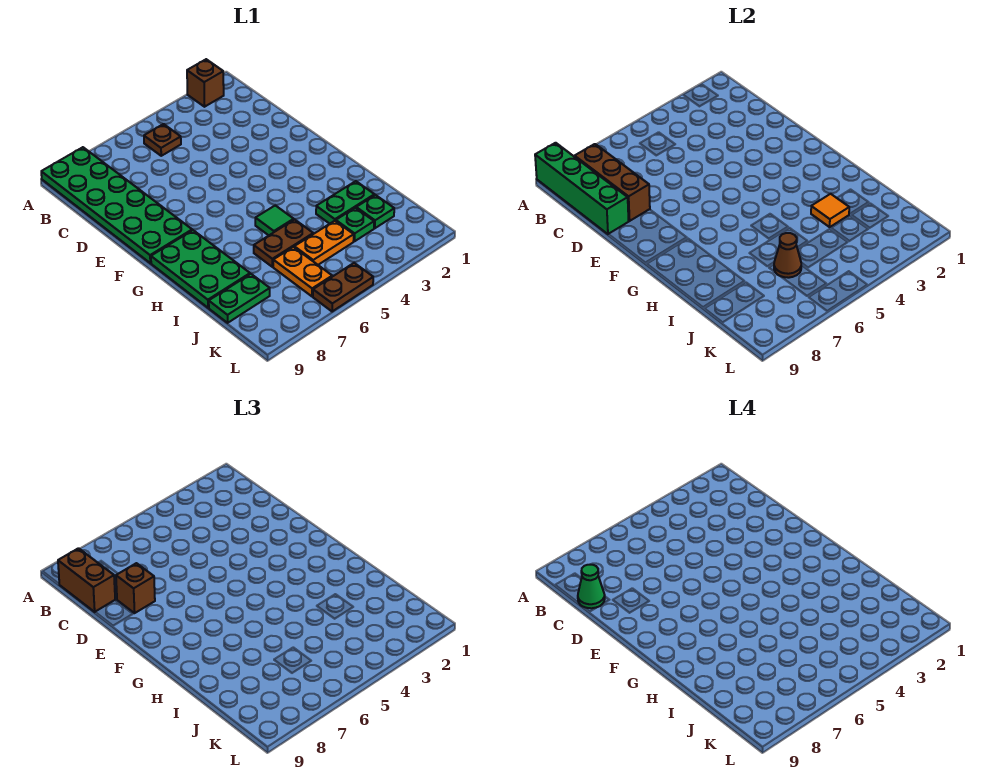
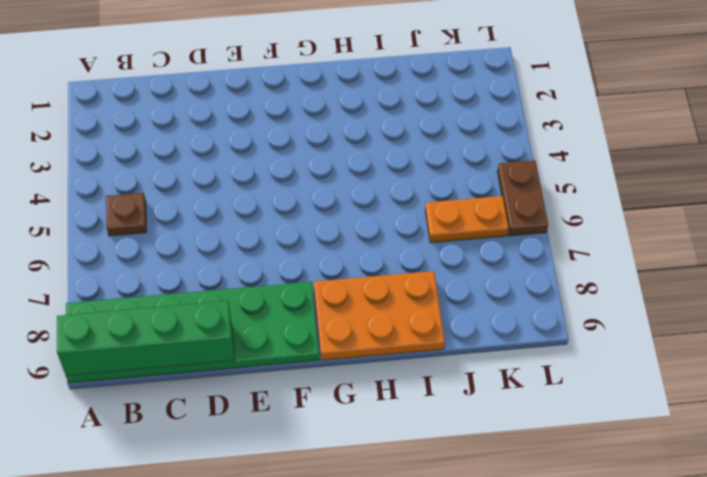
orange 2x3 plate [314,271,445,360] -> green 2x3 plate [151,230,250,308]
none -> brown 1x1 brick [187,59,224,107]
none -> green 1x1 tile [255,205,294,235]
none -> green 1x2 plate [316,181,375,224]

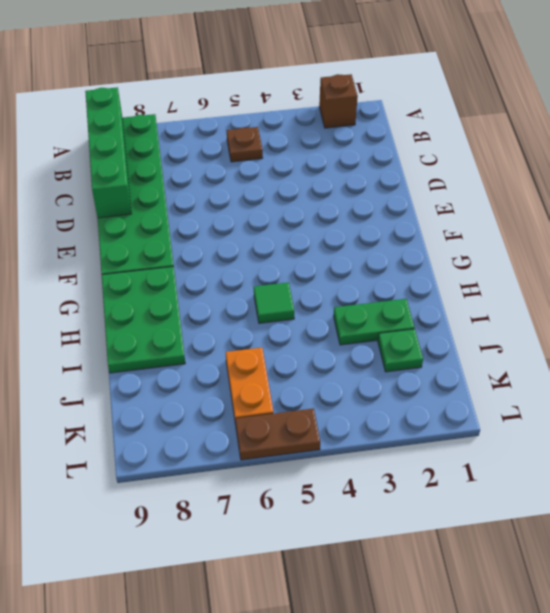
none -> brown 1x2 plate [254,220,313,267]
none -> green 1x1 plate [336,208,374,241]
none -> orange 1x2 plate [294,221,354,265]

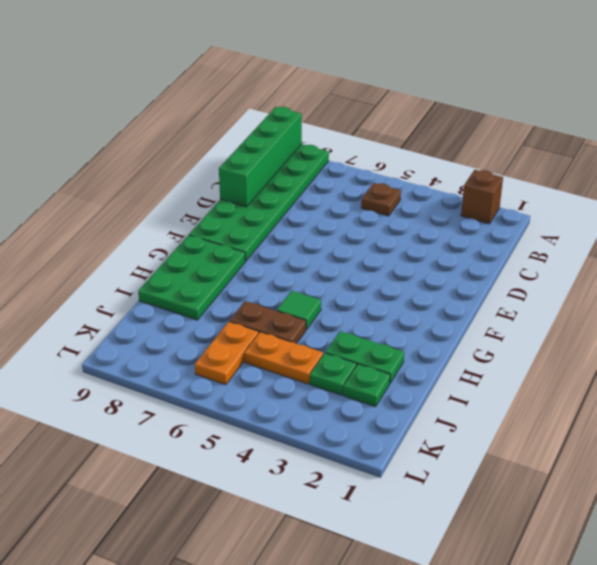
none -> green 1x2 plate [209,274,270,323]
none -> brown 1x2 plate [313,263,373,311]
none -> brown 1x3 brick [575,144,650,221]

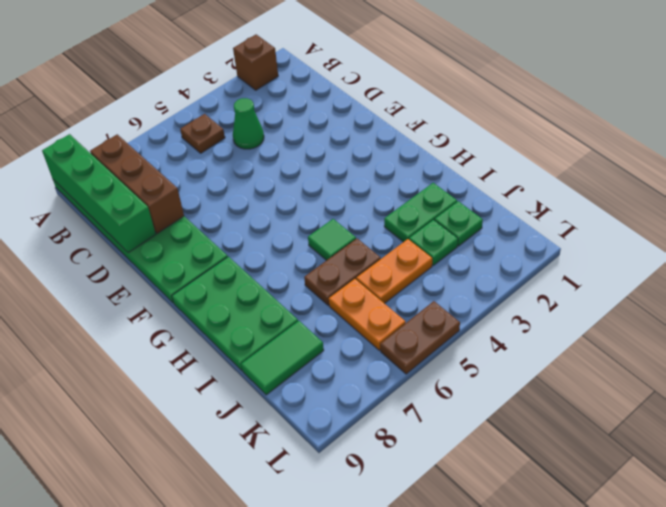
green 1x1 cone [233,98,264,149] -> green 1x1 cone moved to [578,565,605,608]
green 1x2 tile [241,321,324,395] -> green 1x2 plate [209,274,270,323]
none -> orange 1x1 tile [811,194,849,227]
none -> brown 1x1 cone [774,233,801,278]
none -> brown 1x2 brick [58,548,115,612]

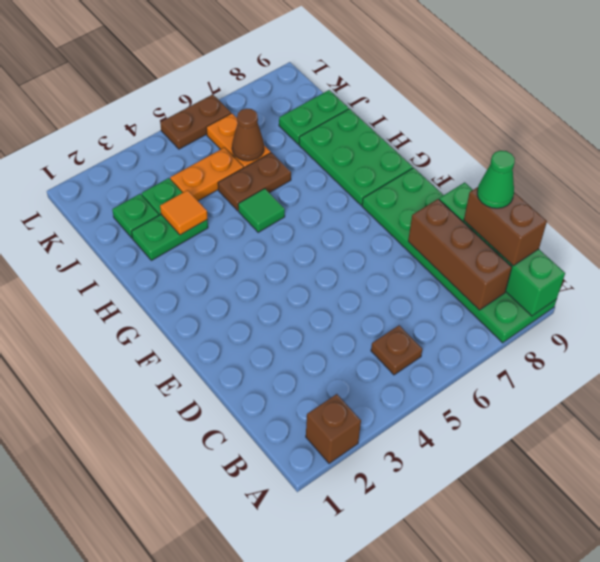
none -> brown 1x1 brick [116,563,155,613]

